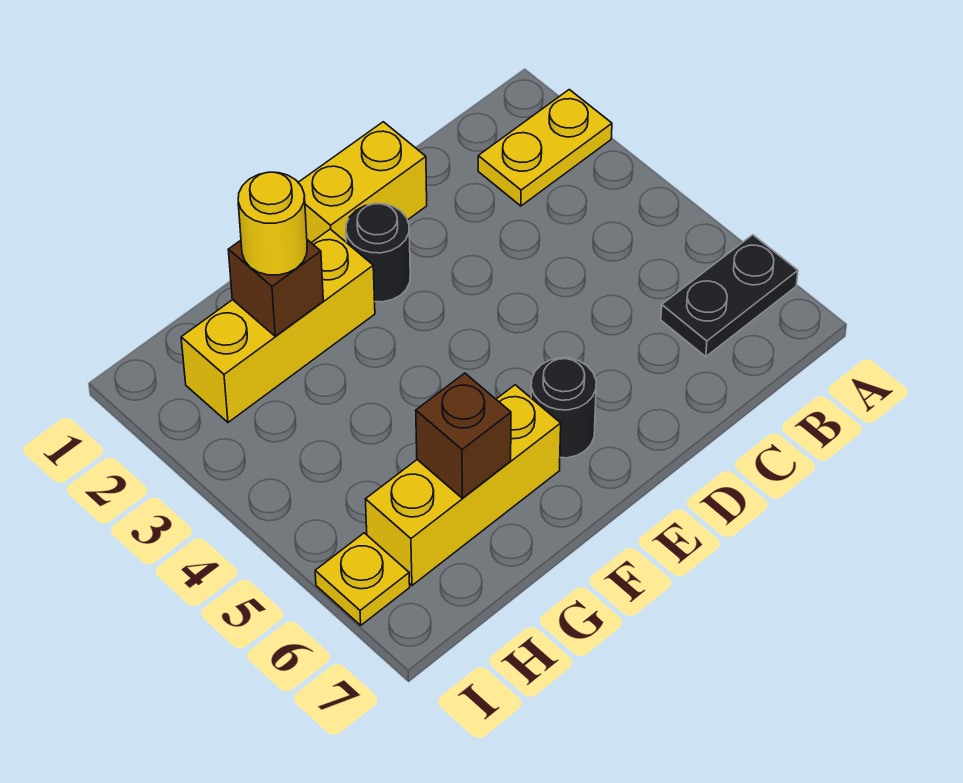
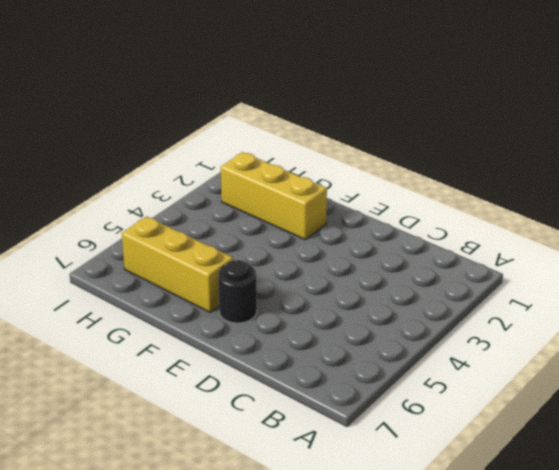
none -> yellow 1x2 plate [478,90,612,206]
none -> black 1x2 plate [661,235,798,357]

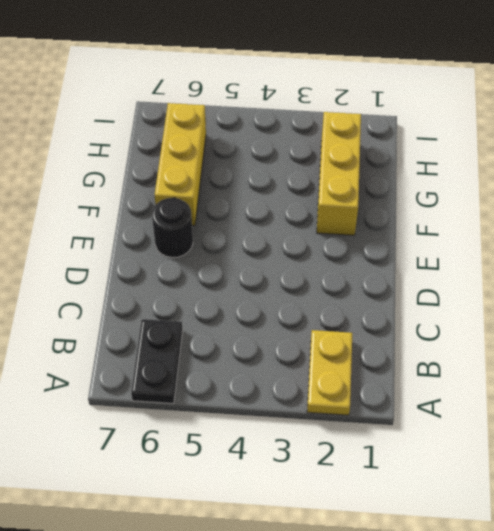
none -> yellow 1x2 brick [298,122,427,243]
none -> black 1x1 round brick [346,204,410,302]

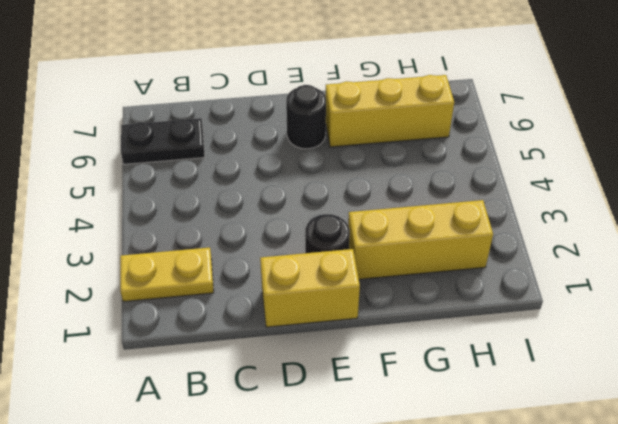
none -> yellow 1x1 plate [315,533,410,625]
none -> brown 1x1 brick [228,240,323,336]

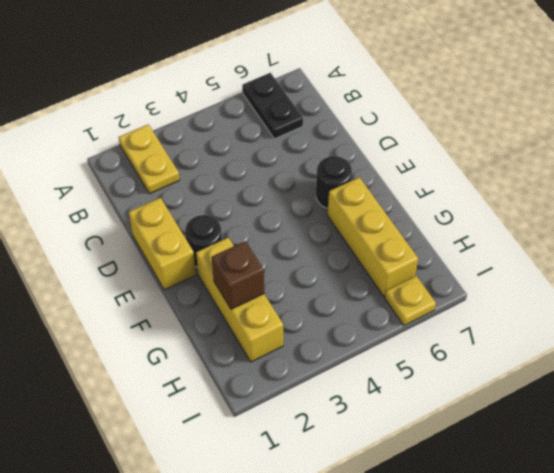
none -> brown 1x1 brick [416,373,511,498]
none -> yellow 1x1 round brick [238,172,307,275]

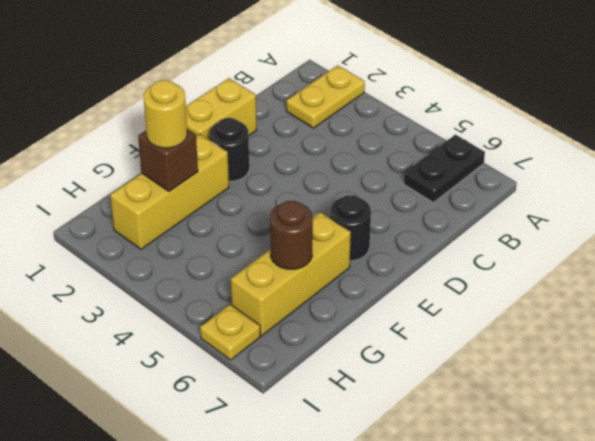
brown 1x1 round brick [270,201,313,269] -> brown 1x1 brick [416,373,511,498]

